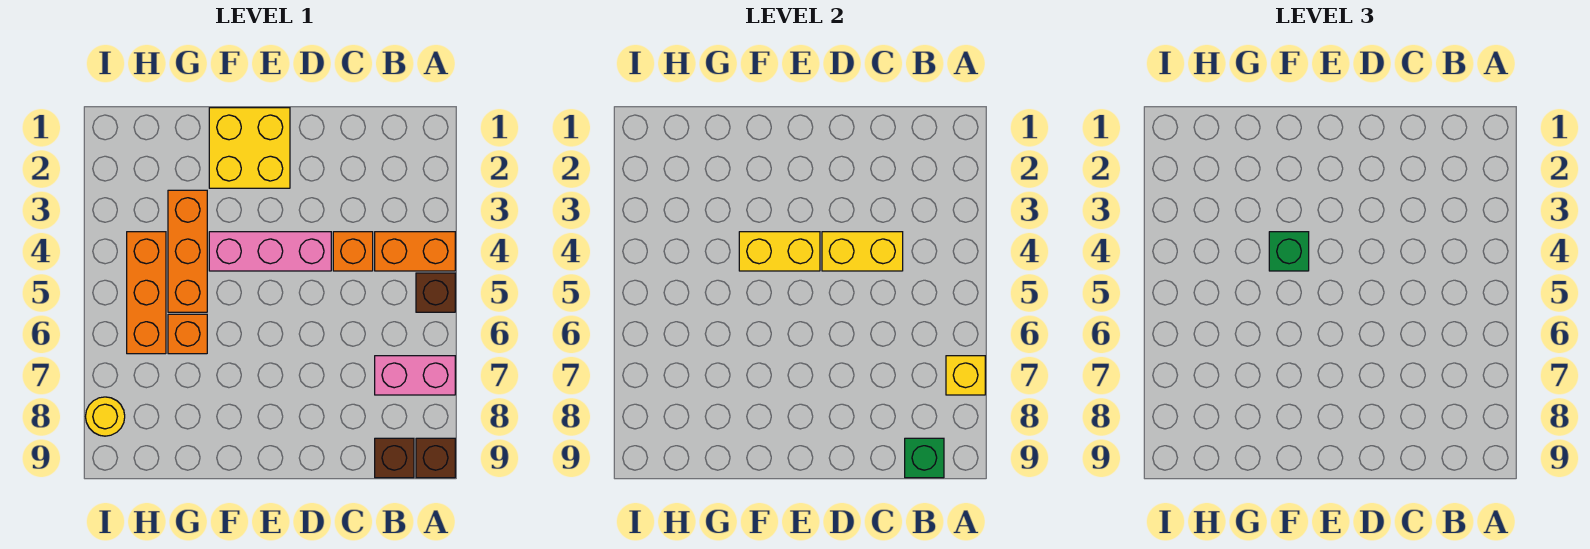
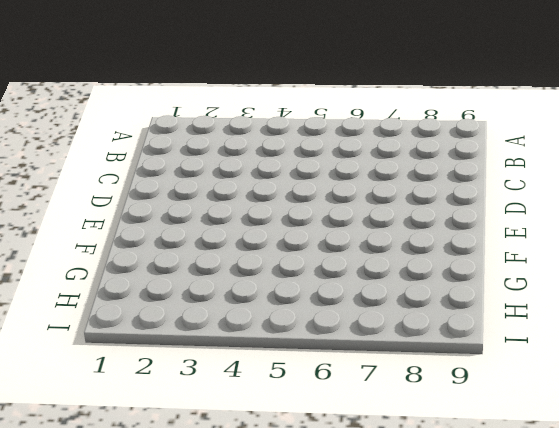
none -> orange 1x2 brick [375,232,455,271]
none -> brown 1x1 brick [416,273,455,312]
none -> pink 1x2 brick [375,356,455,395]

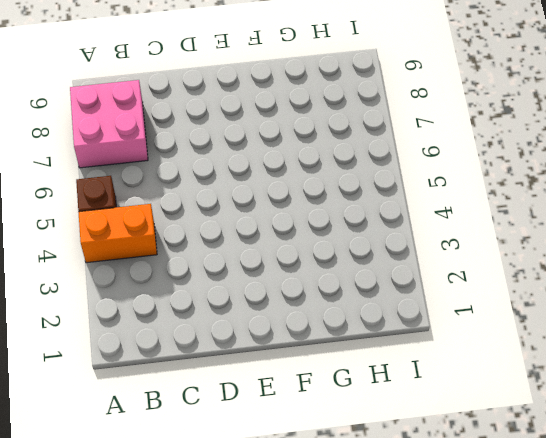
pink 2x2 brick [70,80,148,168] -> pink 1x2 brick [375,356,455,395]
none -> brown 1x1 brick [416,438,455,478]
none -> brown 1x1 brick [375,438,414,478]
none -> orange 1x1 brick [333,232,373,271]

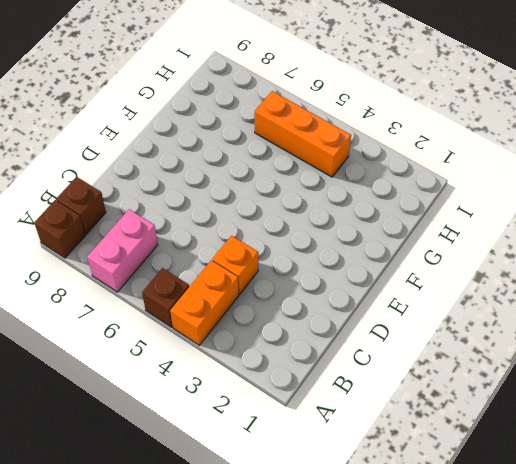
none -> pink 1x3 brick [209,232,331,271]
none -> yellow 2x2 brick [209,108,290,188]
none -> orange 1x3 brick [168,190,207,312]

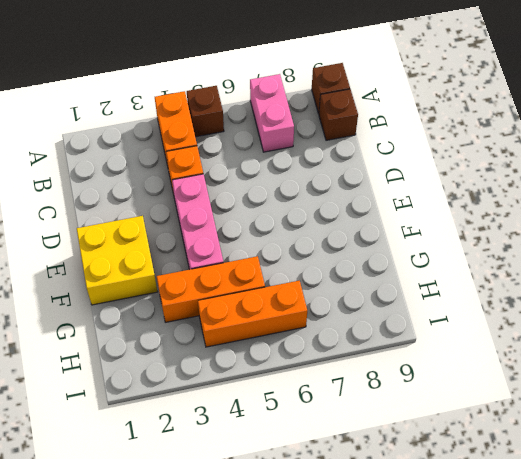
none -> orange 1x1 brick [168,314,207,354]
none -> yellow 1x1 round brick [86,397,125,436]
none -> yellow 1x1 brick [946,356,985,395]

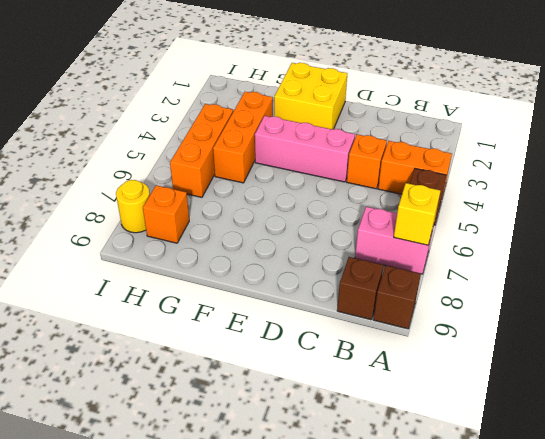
orange 1x1 brick [143,185,189,243] -> orange 1x1 brick moved to [168,314,207,354]
none -> green 1x1 brick [905,438,944,478]
none -> yellow 1x2 brick [822,232,903,271]
none -> yellow 1x2 brick [739,232,820,271]

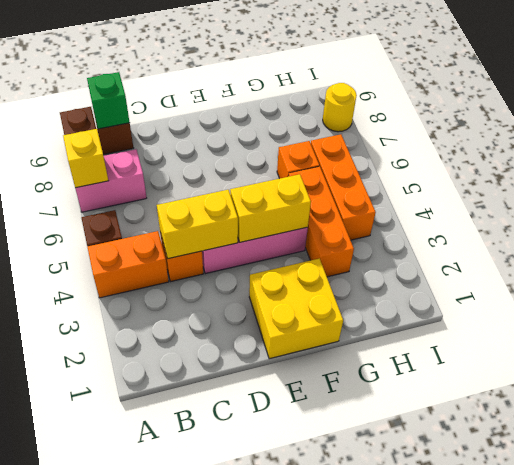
none -> green 1x1 brick [1269,232,1309,271]

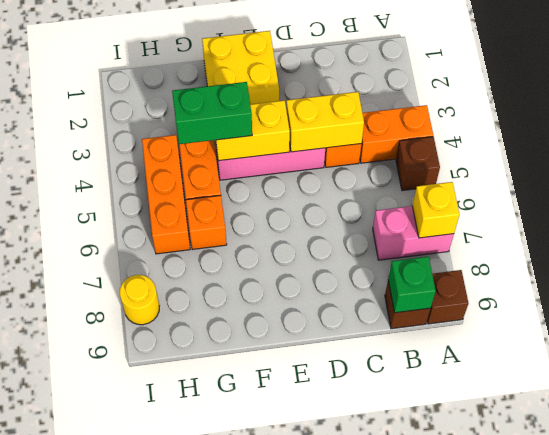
green 1x2 brick [172,82,252,144] -> green 1x1 brick [1269,232,1309,271]

